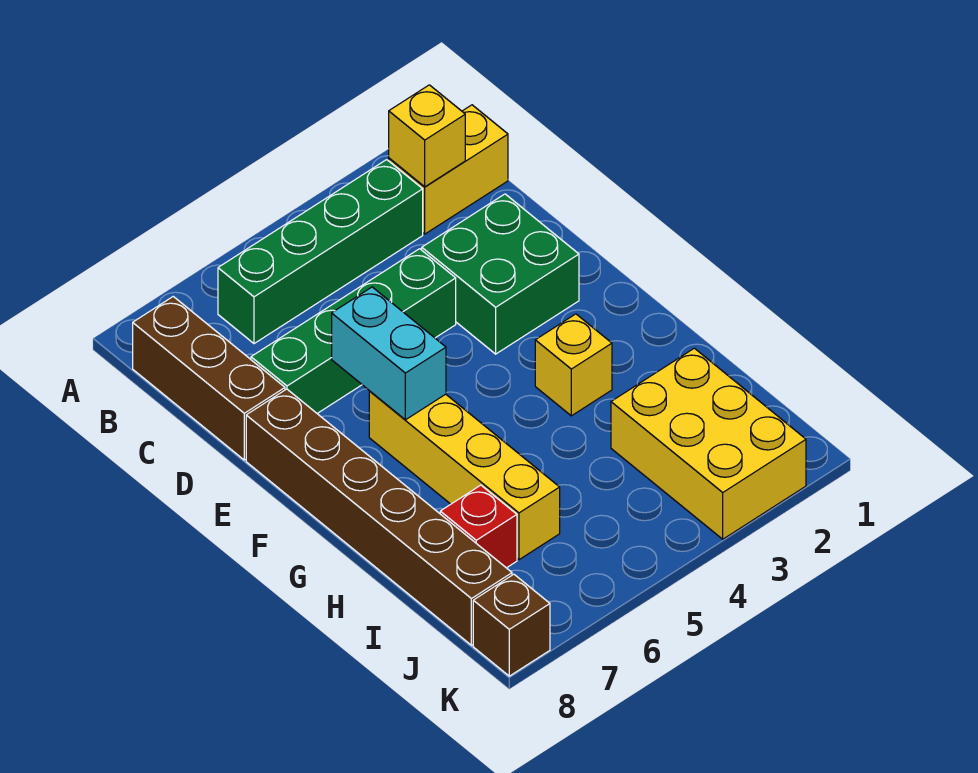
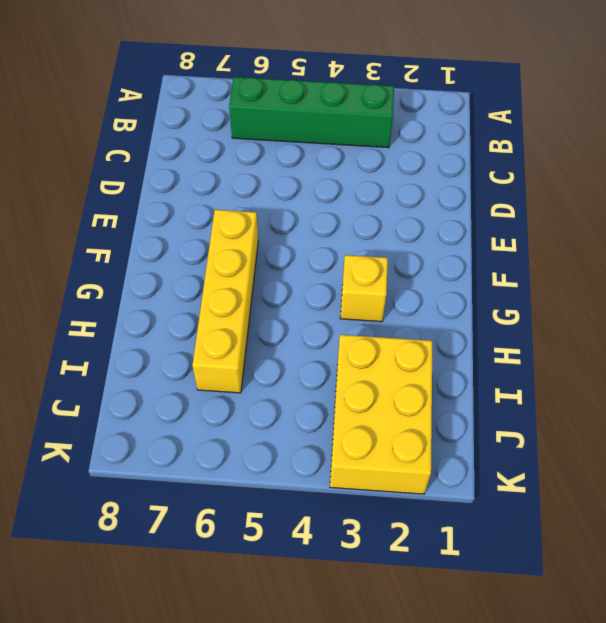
none -> yellow 1x2 brick [389,105,508,234]
none -> brown 1x3 brick [133,297,285,460]
none -> green 2x2 brick [422,194,579,354]

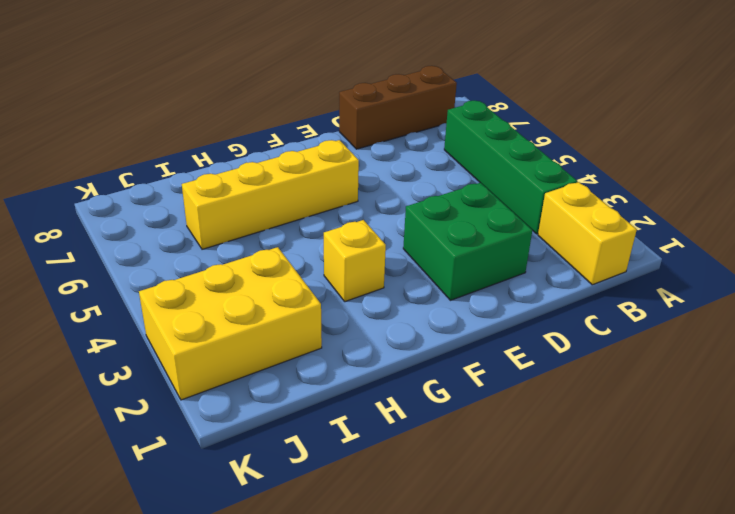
none -> green 1x4 brick [251,249,456,413]
none -> brown 1x6 brick [246,389,512,645]
none -> red 1x1 brick [440,485,517,568]

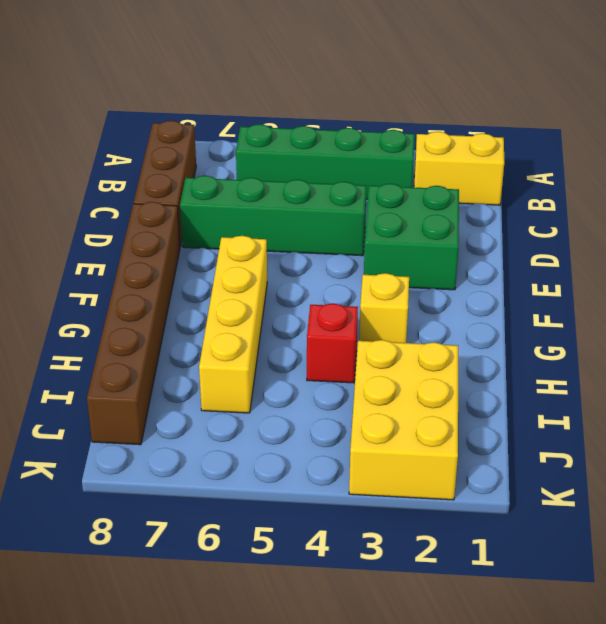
red 1x1 brick [307,303,358,383] -> red 1x1 brick moved to [440,485,517,568]
none -> brown 1x1 brick [473,574,550,676]
none -> yellow 1x1 brick [389,85,465,187]
none -> cyan 1x2 brick [332,287,446,420]

